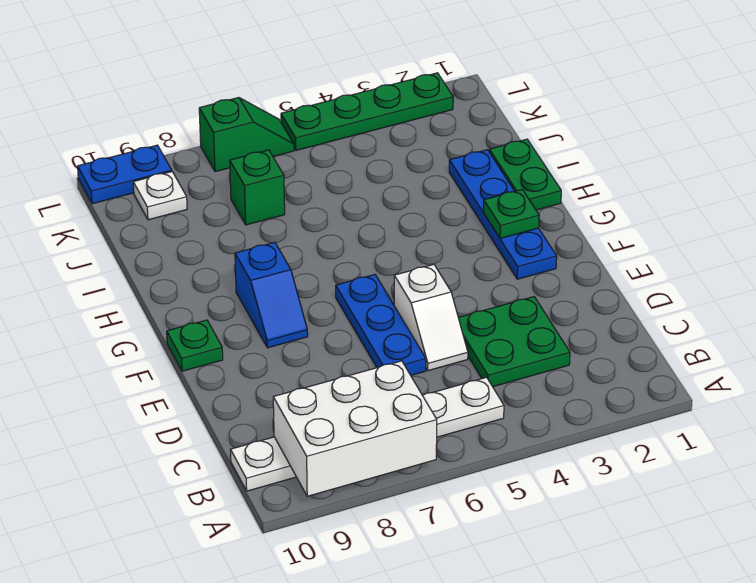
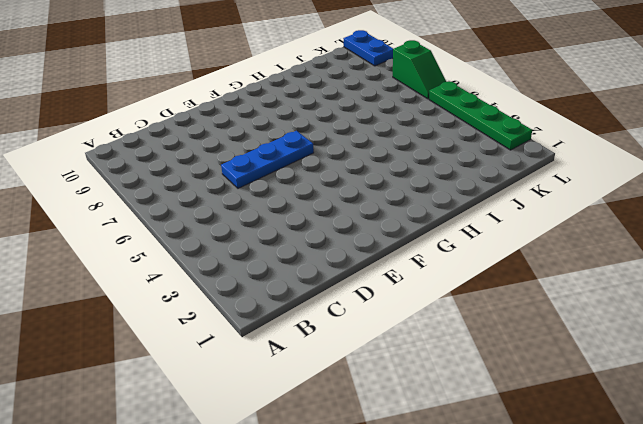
none -> white 1x6 plate [231,377,504,491]
none -> green 2x2 plate [458,297,570,387]
none -> white 1x2 slope [394,264,468,371]

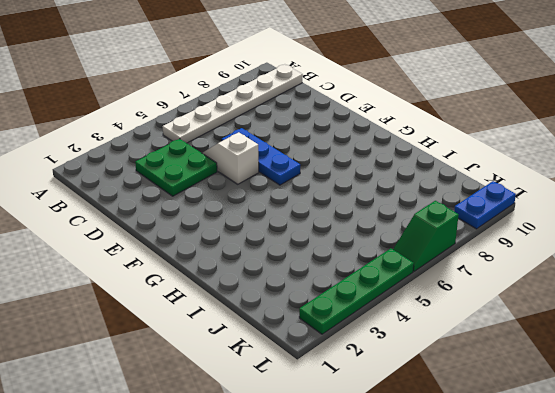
none -> blue 1x4 plate [449,150,557,279]
none -> blue 1x2 slope [235,242,308,348]
none -> green 1x1 plate [167,320,223,371]

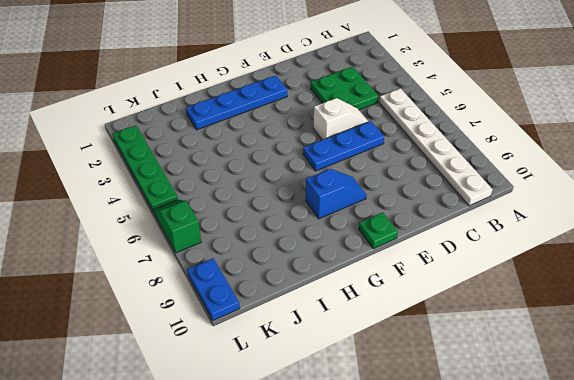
none -> green 1x2 plate [489,139,561,210]
none -> green 1x1 brick [230,150,285,225]
none -> white 1x1 plate [133,172,187,220]

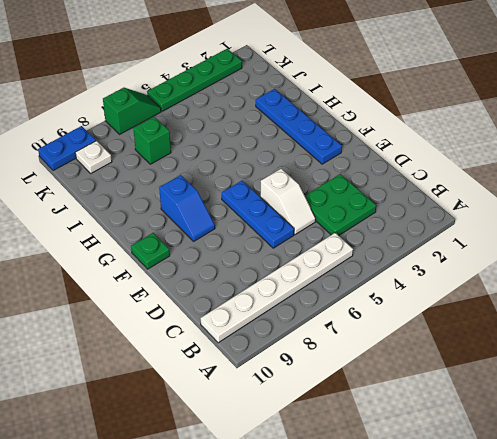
none -> green 1x2 plate [489,139,561,210]
none -> white 2x3 brick [273,361,437,496]
none -> green 1x1 plate [484,190,539,238]

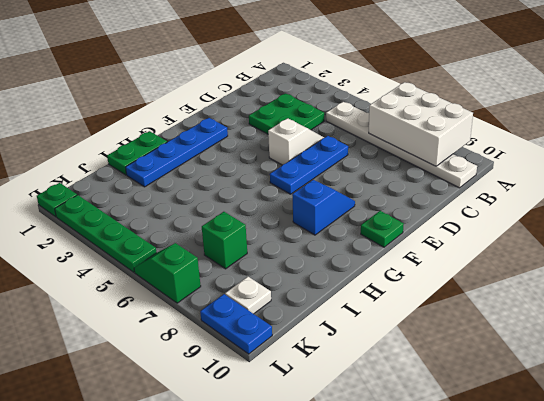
green 1x1 plate [37,183,77,217] -> green 1x1 plate moved to [484,190,539,238]

